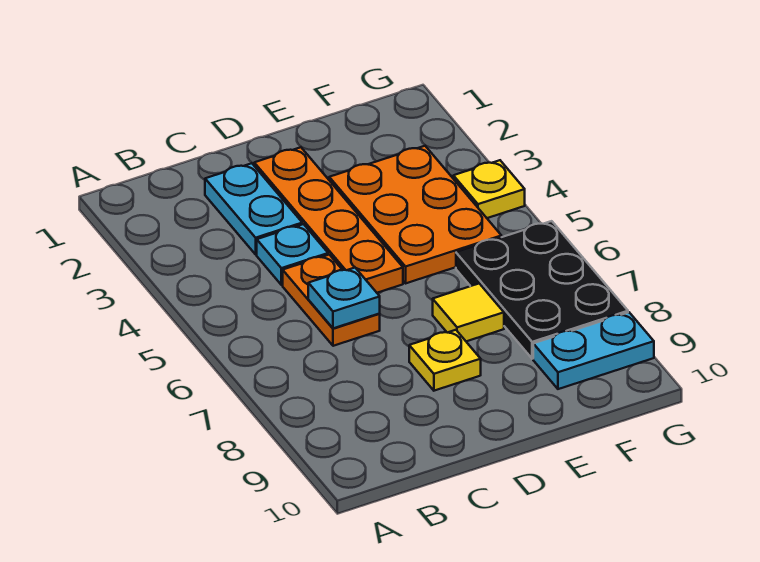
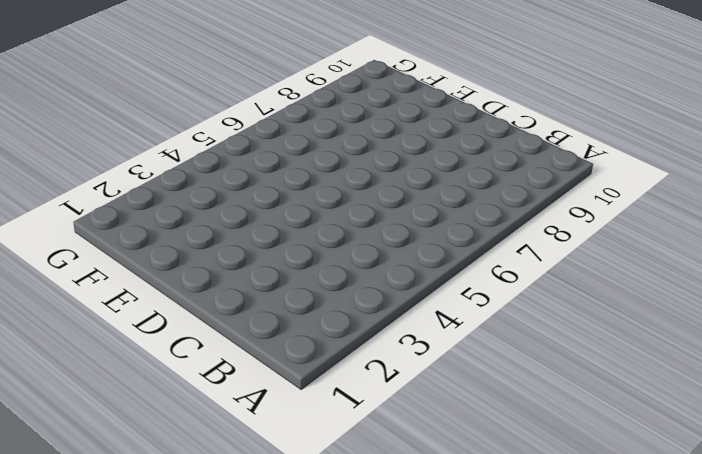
none -> cyan 1x2 plate [205,163,302,254]
none -> cyan 1x1 plate [257,224,328,285]

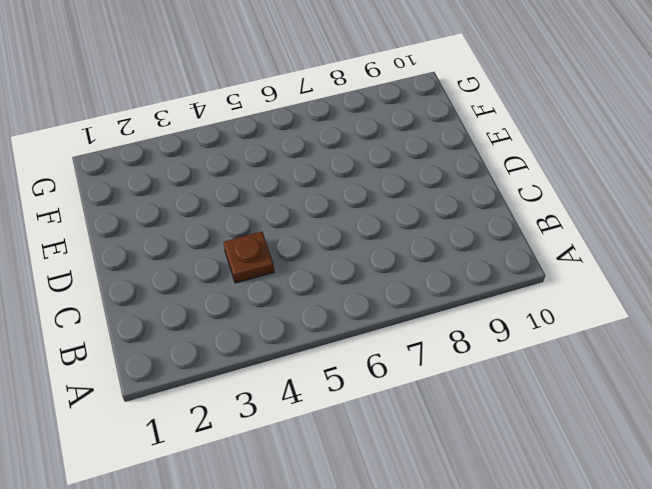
brown 1x1 plate [224,232,274,283] -> cyan 1x1 plate [257,224,328,285]
none -> cyan 1x2 plate [205,163,302,254]
none -> orange 1x2 plate [283,255,380,346]

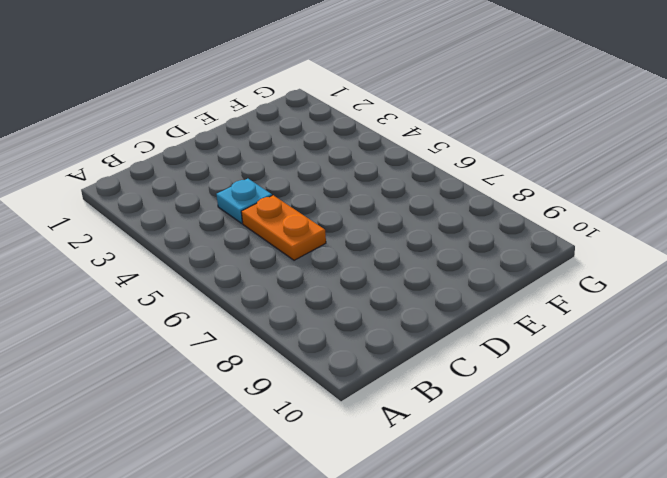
none -> cyan 1x2 plate [205,163,302,254]
none -> orange 1x4 plate [254,147,403,293]

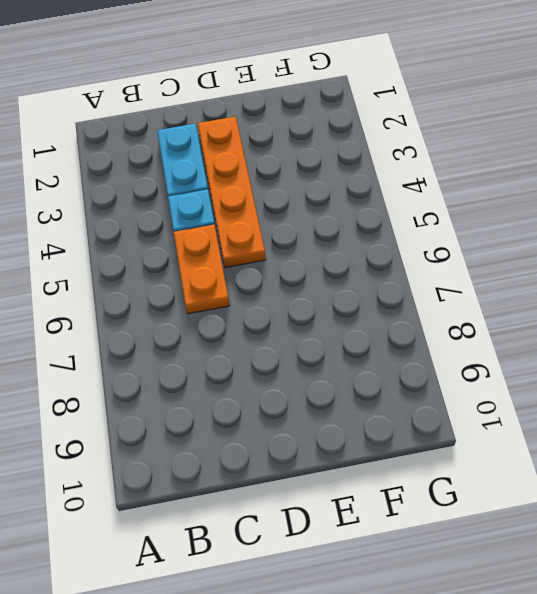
none -> yellow 1x1 plate [409,330,481,391]
none -> orange 2x3 plate [329,146,501,283]

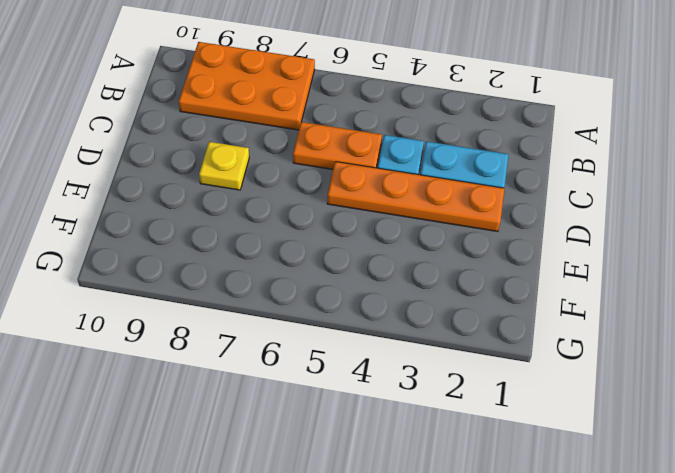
orange 2x3 plate [179,42,315,130] -> orange 2x3 plate moved to [329,146,501,283]
none -> yellow 1x1 tile [433,284,504,341]
none -> black 2x3 plate [456,221,628,359]

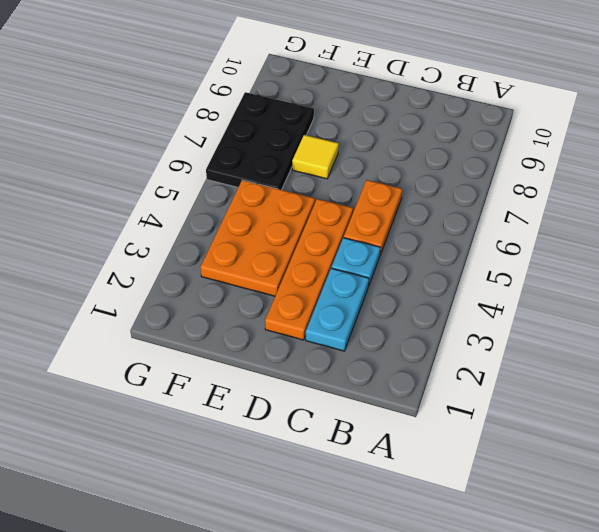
none -> yellow 1x1 plate [409,330,481,391]
none -> cyan 1x2 plate [533,312,654,389]

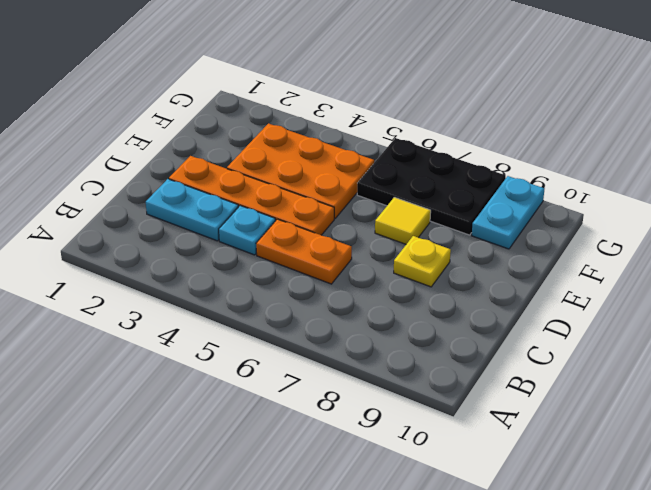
none -> yellow 1x1 plate [453,160,525,218]
none -> cyan 1x1 plate [308,268,380,328]

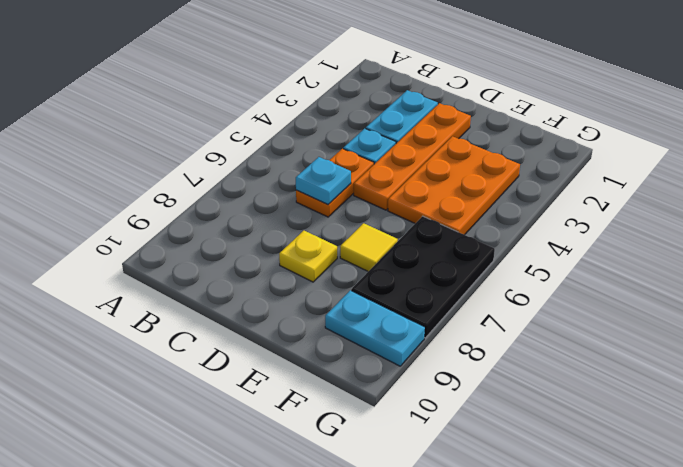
none -> yellow 1x1 plate [453,160,525,218]

